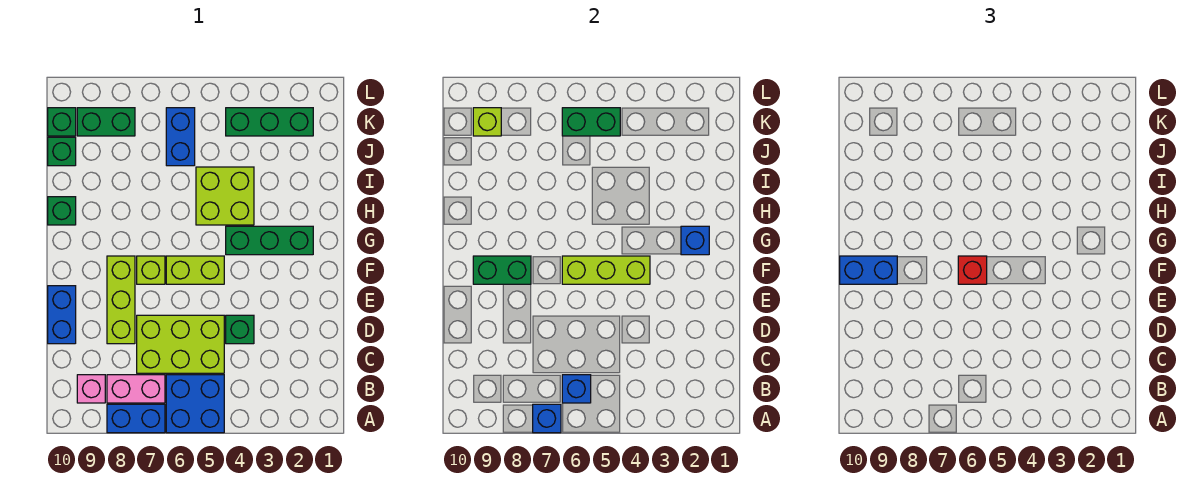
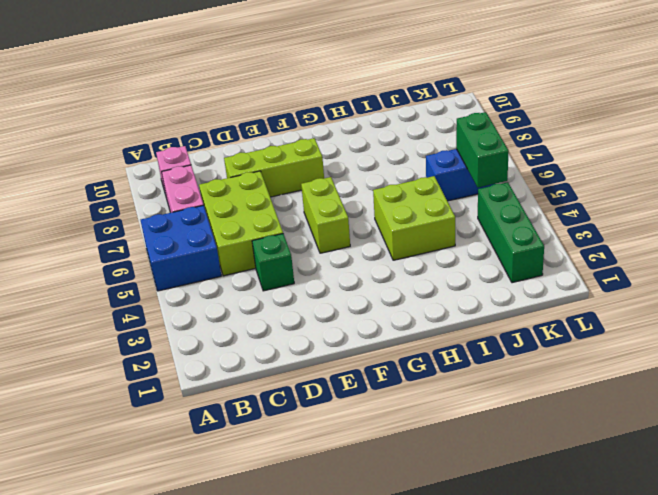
none -> blue 1x2 brick [107,404,165,433]
none -> blue 1x2 brick [48,286,76,344]
none -> lime 1x1 brick [137,256,165,284]

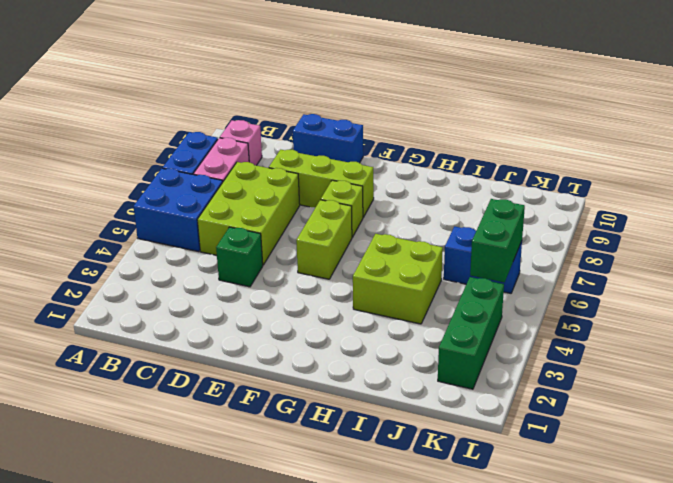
none -> green 1x3 brick [226,226,313,255]
none -> green 1x1 brick [48,197,76,225]
none -> green 1x1 brick [48,137,76,166]

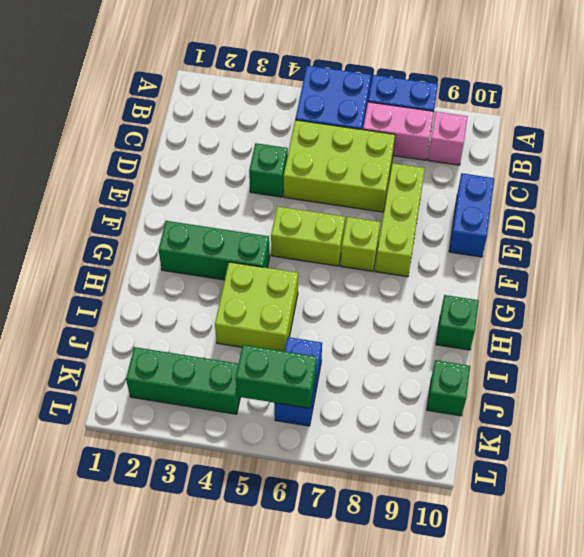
none -> green 1x2 brick [77,108,135,136]
none -> green 1x1 brick [48,108,76,136]
none -> blue 1x1 brick [533,404,561,433]

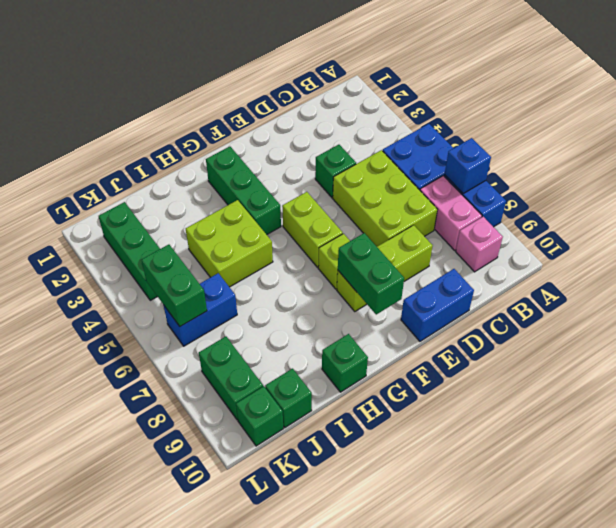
none -> blue 1x1 brick [562,375,591,403]
none -> lime 1x3 brick [562,256,650,284]
none -> blue 1x1 brick [681,226,709,255]

